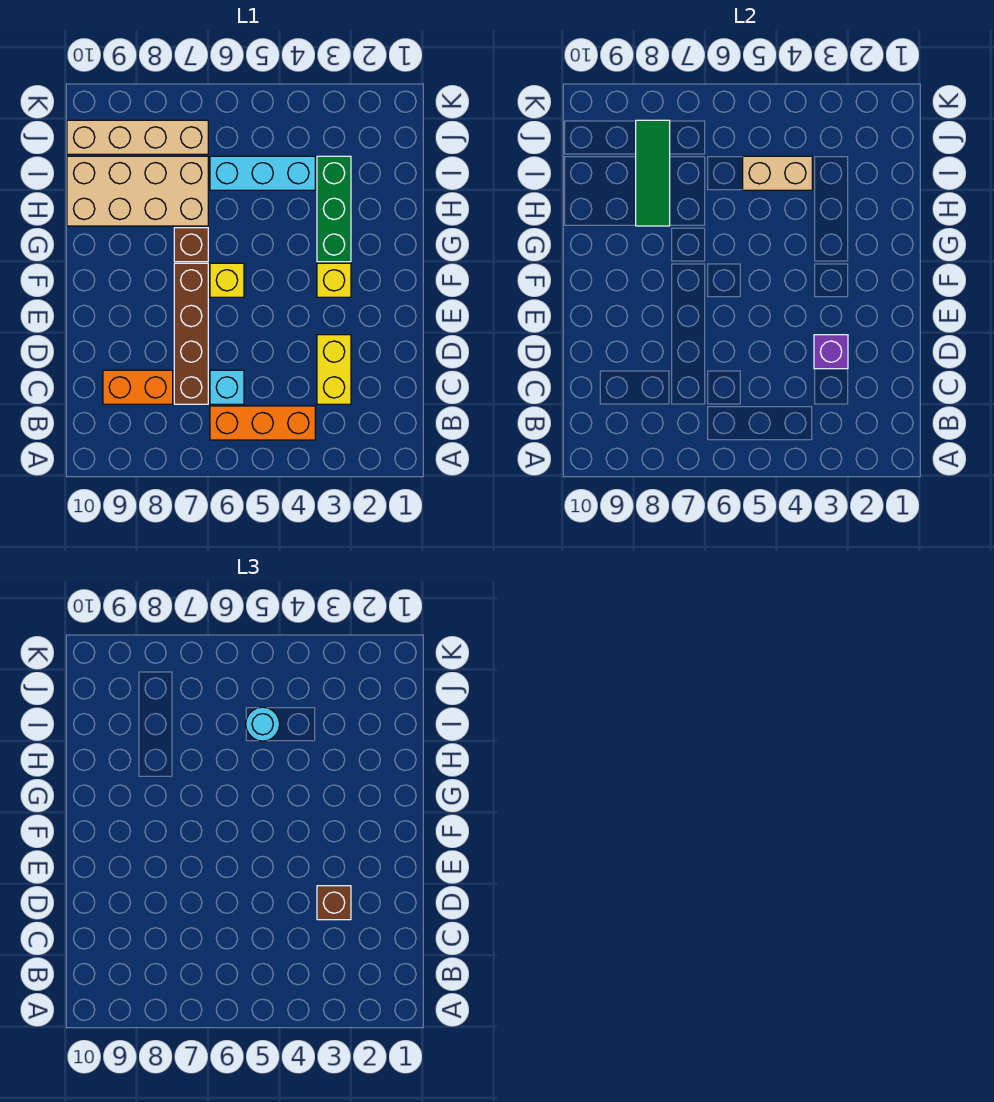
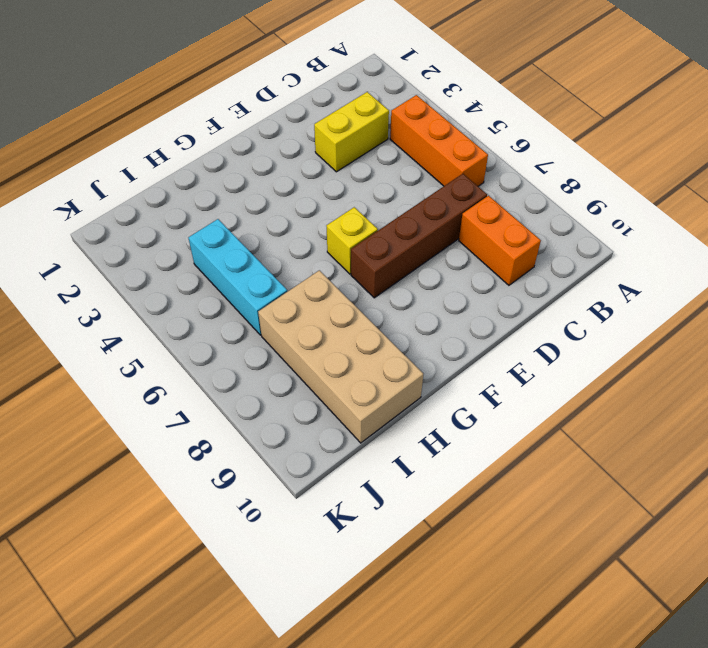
none -> cyan 1x1 brick [210,370,244,404]
none -> yellow 1x1 brick [317,263,351,297]
none -> green 1x3 brick [317,156,351,262]

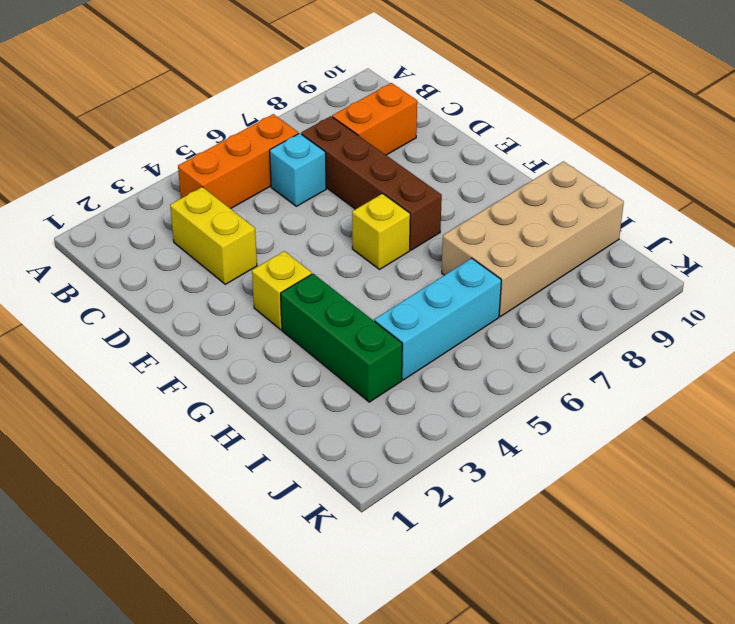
none -> brown 1x1 brick [174,228,208,262]
none -> tan 1x4 brick [67,120,208,154]
none -> purple 1x1 brick [814,335,848,369]

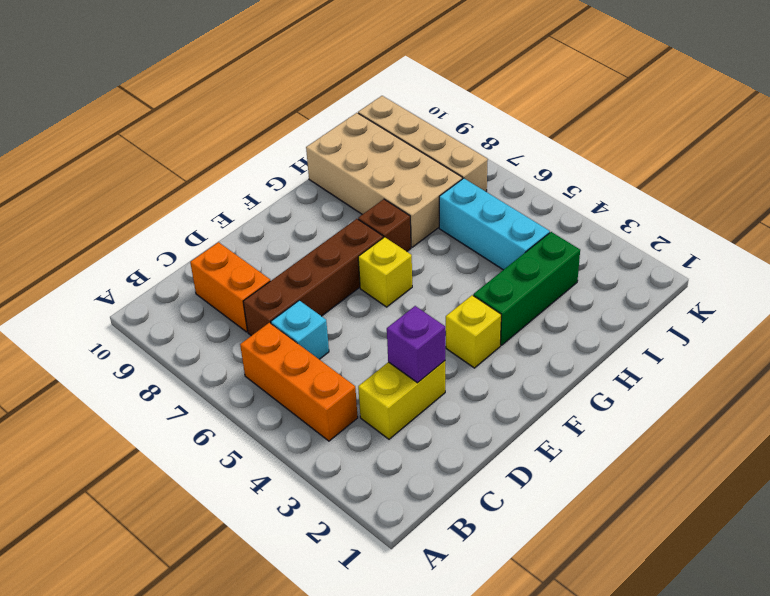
none -> green 1x3 tile [636,120,670,226]
none -> tan 1x2 brick [743,156,812,190]
none -> brown 1x1 brick [317,886,351,920]

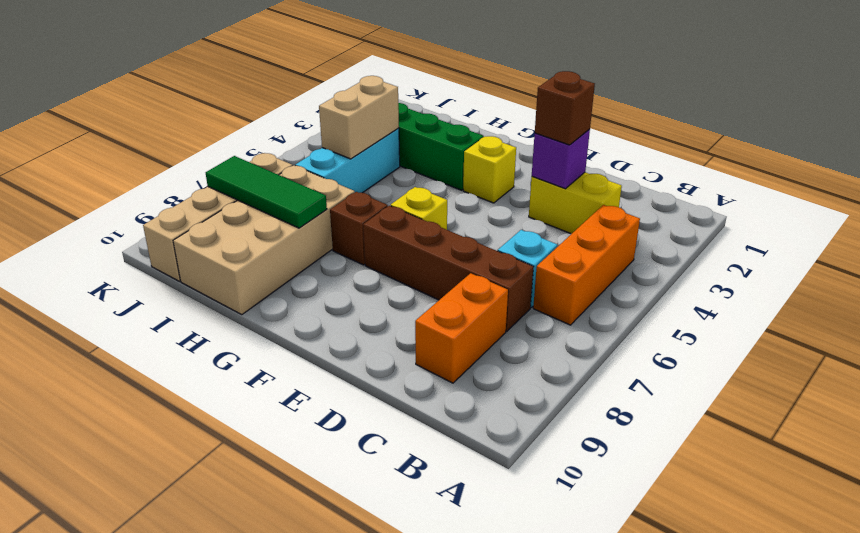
none -> cyan 1x1 round brick [246,707,280,741]

